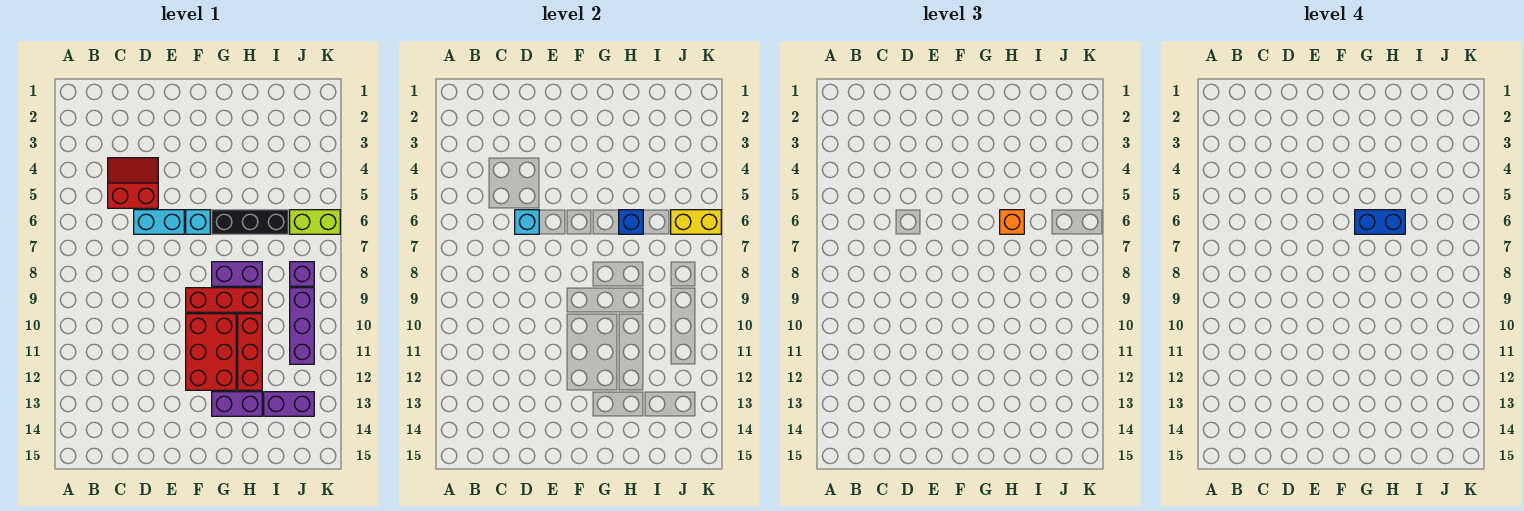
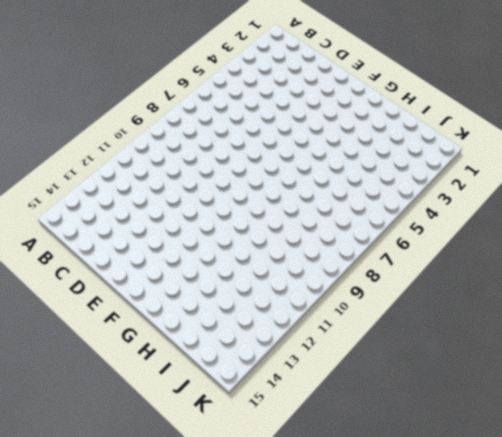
none -> red 2x2 slope [108,158,158,208]
none -> cyan 1x2 brick [134,210,184,234]
none -> cyan 1x1 brick [186,210,210,234]

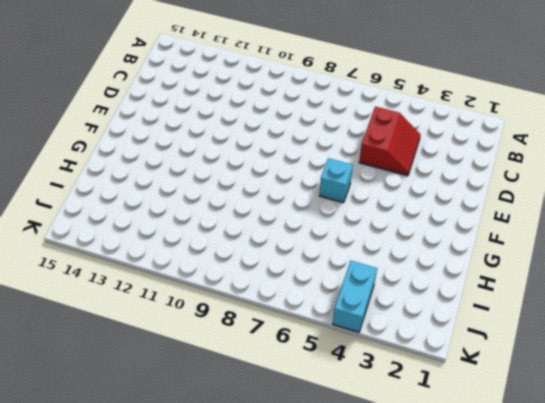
cyan 1x2 brick [333,261,377,332] -> cyan 1x2 brick moved to [134,210,184,234]
none -> red 1x3 brick [186,288,262,312]
none -> red 2x3 brick [186,314,236,390]
none -> black 1x3 brick [212,210,288,234]

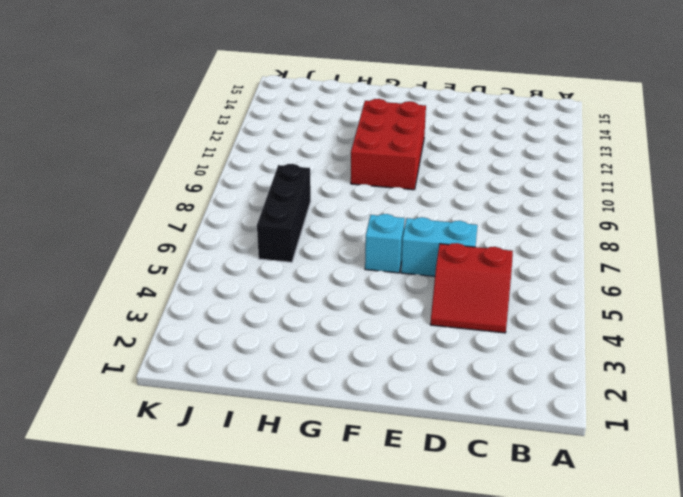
black 1x3 brick [257,164,311,262] -> black 1x3 brick turned to [212,210,288,234]
none -> red 1x3 brick [186,288,262,312]
none -> purple 1x2 brick [212,262,262,286]
none -> purple 1x2 brick [212,392,262,416]

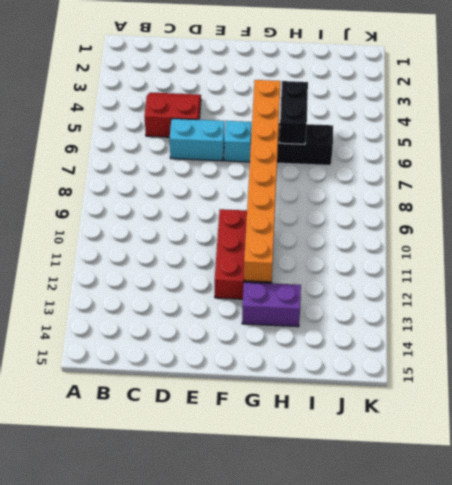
orange 1x8 brick [244,80,281,282] -> none
black 1x2 brick [279,81,308,144] -> blue 1x1 brick [619,210,643,234]
none -> red 1x3 brick [186,288,262,312]
none -> purple 1x2 brick [212,262,262,286]
none -> red 1x3 brick [238,314,262,390]

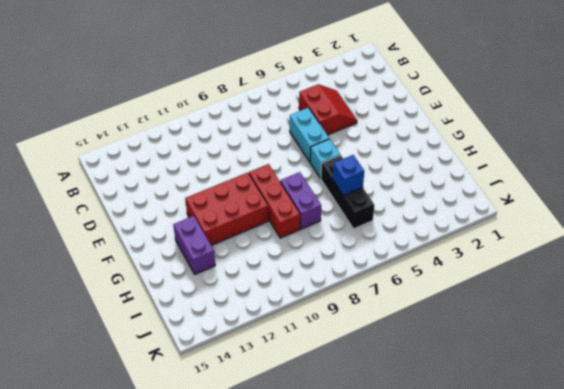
none -> red 1x3 brick [238,314,262,390]
none -> purple 1x2 brick [264,392,314,416]
none -> lime 1x2 brick [290,210,340,234]

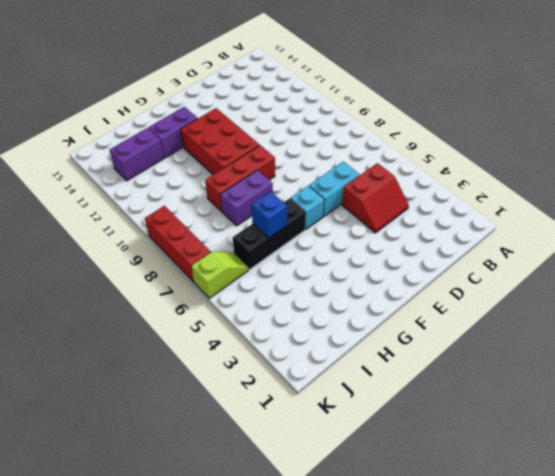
lime 1x2 slope [191,252,249,298] -> lime 1x2 brick [290,210,340,234]
red 1x3 brick [145,206,210,282] -> red 1x3 brick moved to [238,314,262,390]
none -> purple 1x1 brick [290,262,314,286]
none -> purple 1x3 brick [290,288,314,364]
none -> cyan 1x1 brick [515,210,539,234]

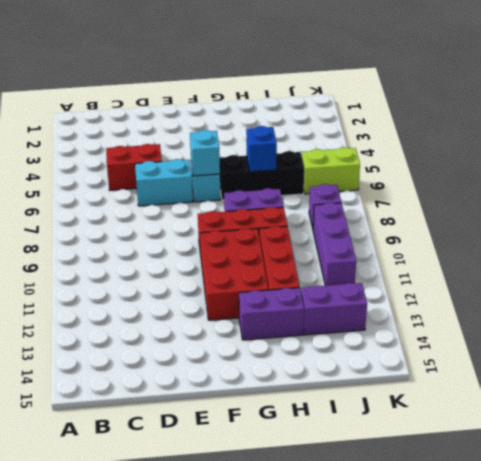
cyan 1x1 brick [190,130,220,176] -> cyan 1x1 brick moved to [515,210,539,234]
none -> yellow 1x2 brick [671,210,721,234]
none -> orange 1x1 brick [1000,210,1024,234]
none -> blue 1x2 brick [1355,210,1405,234]

